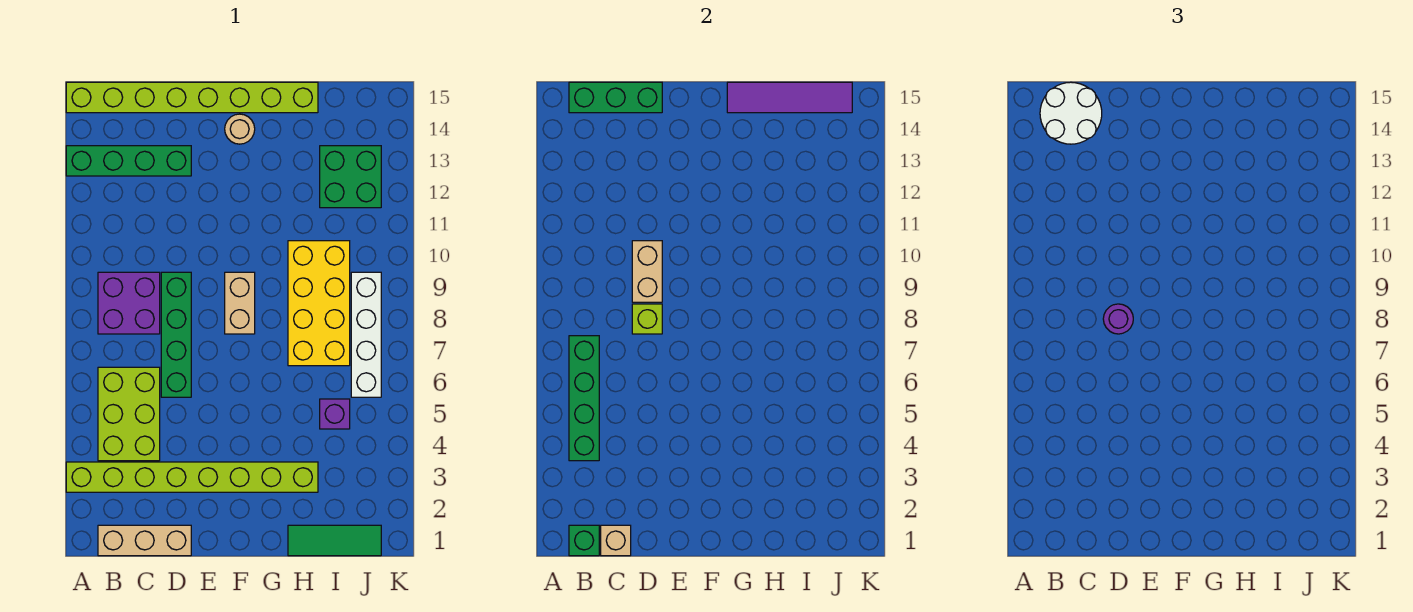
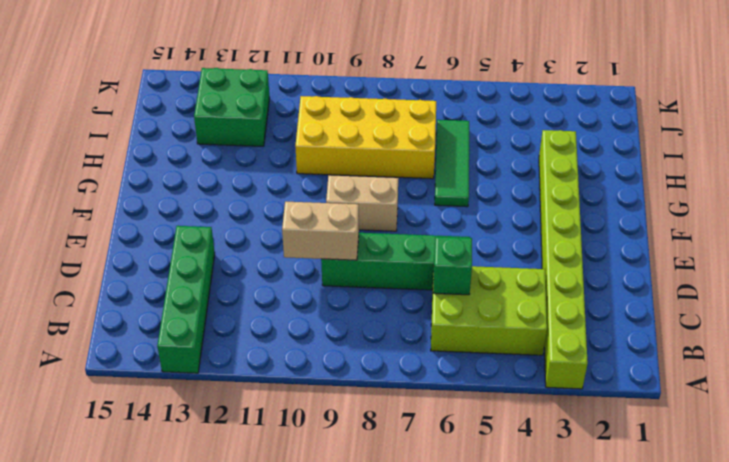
green 1x1 brick [433,237,472,295] -> green 1x1 brick moved to [569,525,599,556]
green 1x3 tile [435,120,469,207] -> green 1x3 tile moved to [288,525,381,556]
none -> lime 1x8 brick [66,82,318,113]
none -> tan 1x3 brick [98,525,191,556]
none -> purple 2x2 brick [98,272,160,334]

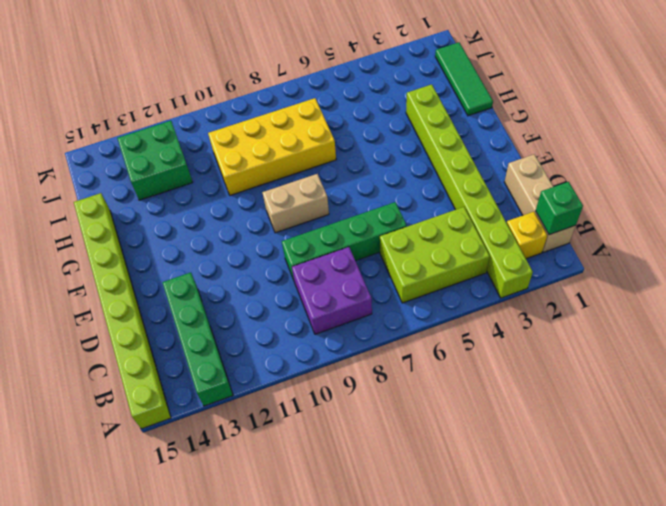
yellow 1x1 brick [507,212,547,259] -> none
none -> tan 1x1 round brick [225,114,255,144]
none -> purple 1x1 brick [320,399,350,429]
none -> white 1x4 brick [351,272,381,397]

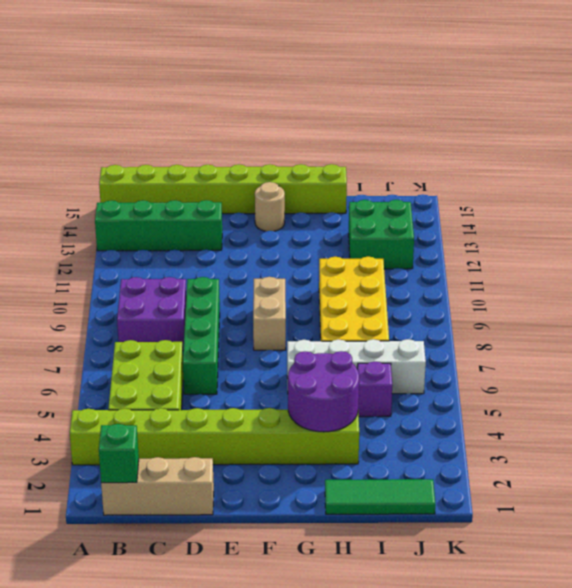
purple 2x2 round brick [288,351,359,432] -> none
white 1x4 brick [287,339,426,394] -> white 1x4 brick turned to [351,272,381,397]
none -> green 1x4 brick [569,336,599,461]
none -> green 1x3 brick [569,82,662,113]
none -> tan 1x1 brick [601,525,631,556]

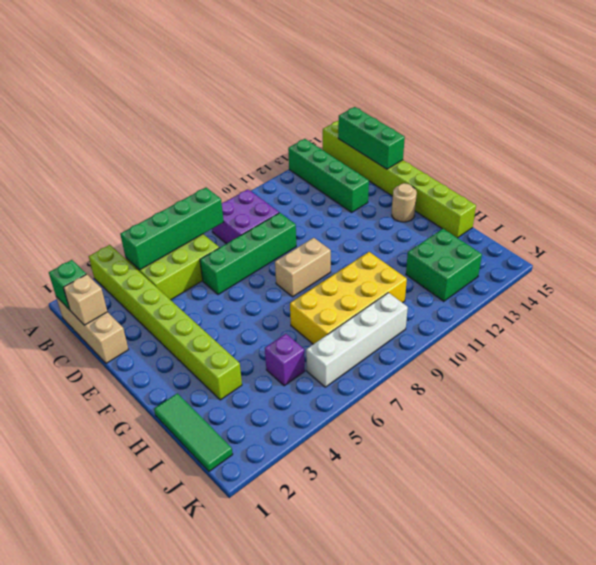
none -> lime 1x1 brick [632,304,662,334]
none -> tan 1x2 brick [632,241,662,302]
none -> purple 1x4 tile [727,82,852,113]

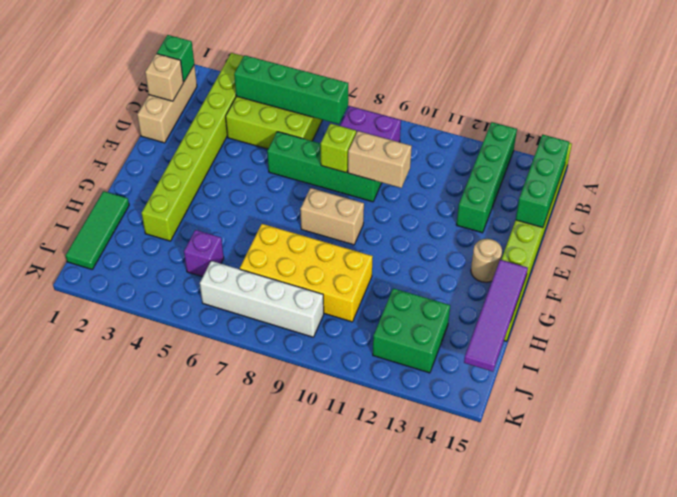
none -> white 2x2 round brick [1040,82,1102,144]
none -> purple 1x1 round brick [1103,304,1133,334]

